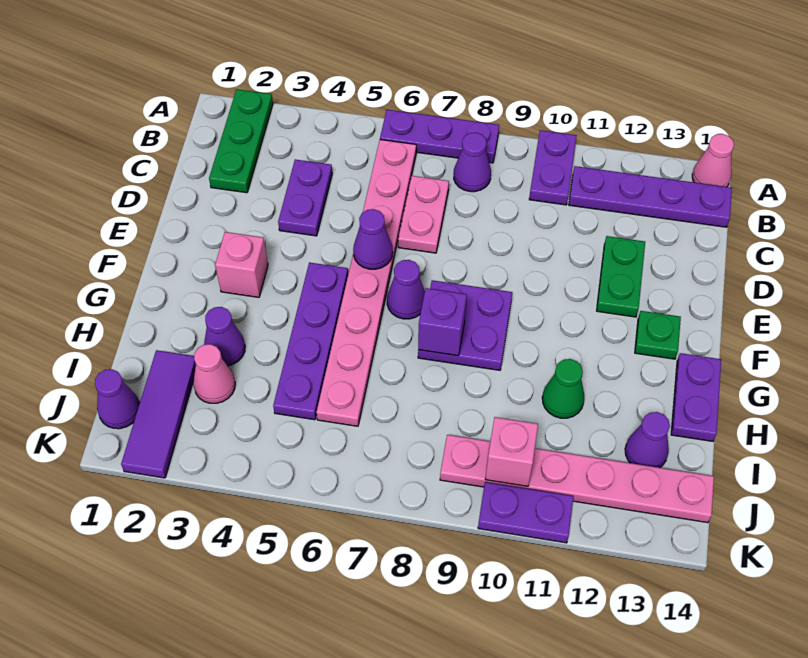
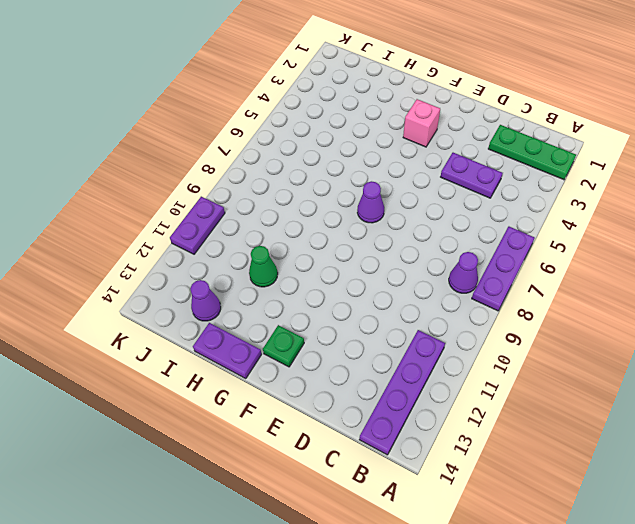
none -> purple 1x2 plate [529,130,577,205]
none -> pink 1x1 cone [692,134,734,187]
none -> pink 1x8 plate [316,140,416,426]

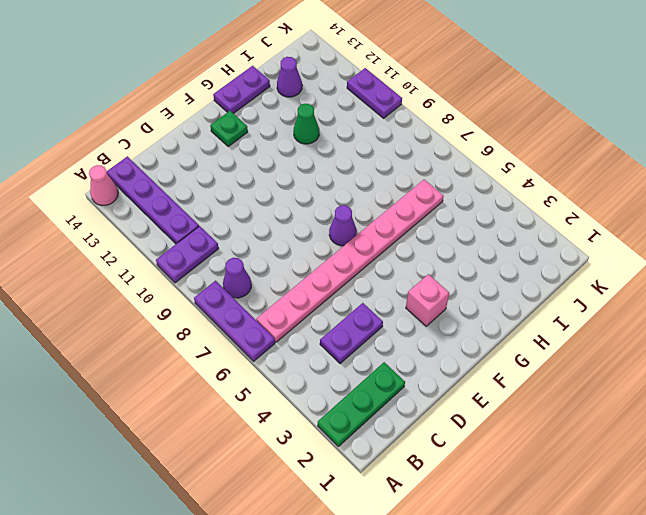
none -> pink 1x2 plate [398,176,449,253]
none -> green 1x2 plate [597,236,645,317]
none -> purple 1x4 plate [273,262,348,420]

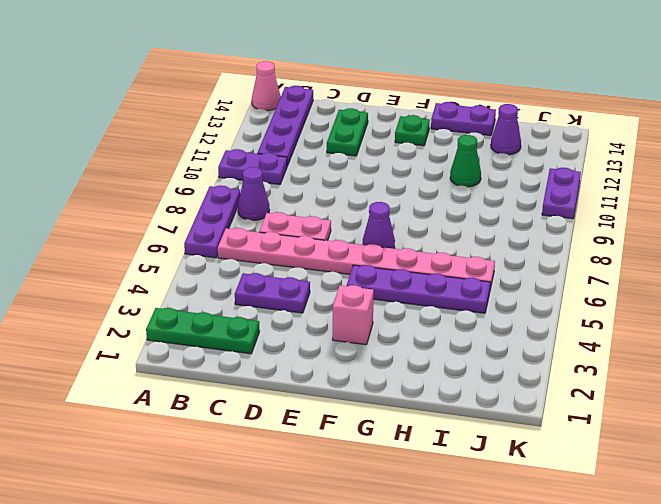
green 1x2 plate [327,108,368,156] -> green 1x2 plate turned to [597,236,645,317]
none -> purple 2x2 plate [418,280,512,370]
none -> purple 1x1 cone [204,307,245,366]
none -> purple 1x3 tile [121,350,196,478]

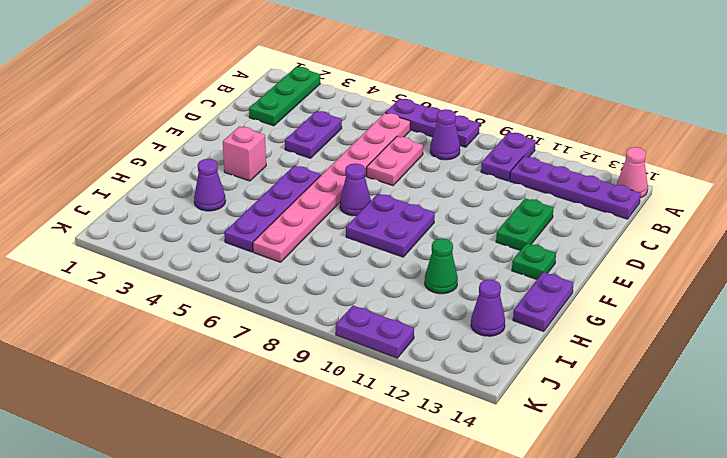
none -> purple 1x3 tile [121,350,196,478]
none -> pink 1x1 cone [193,344,235,403]
none -> purple 1x1 cone [95,369,140,429]

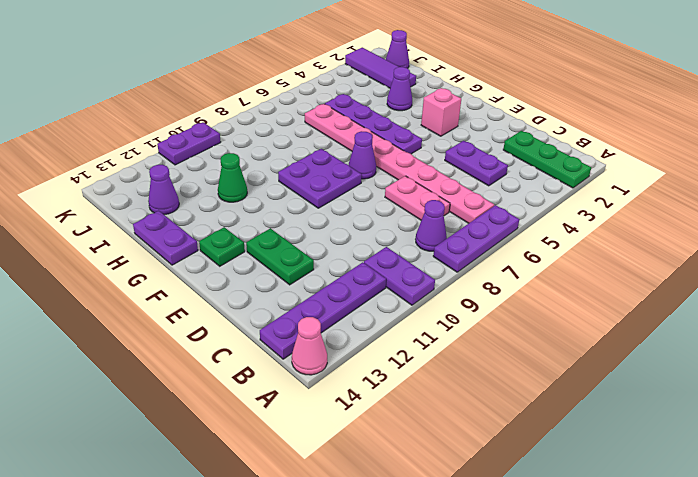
none -> pink 1x1 cone [193,344,235,403]
none -> pink 1x6 plate [440,435,714,523]
none -> purple 1x1 cone [353,209,393,269]

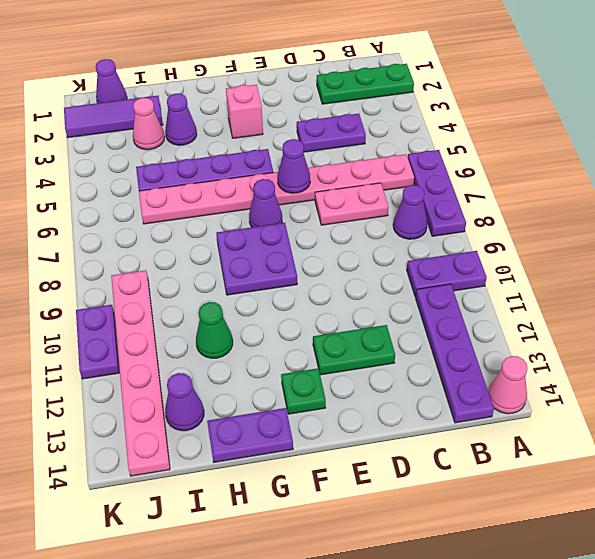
none -> purple 1x1 brick [418,288,467,356]
none -> pink 1x1 brick [485,417,538,486]

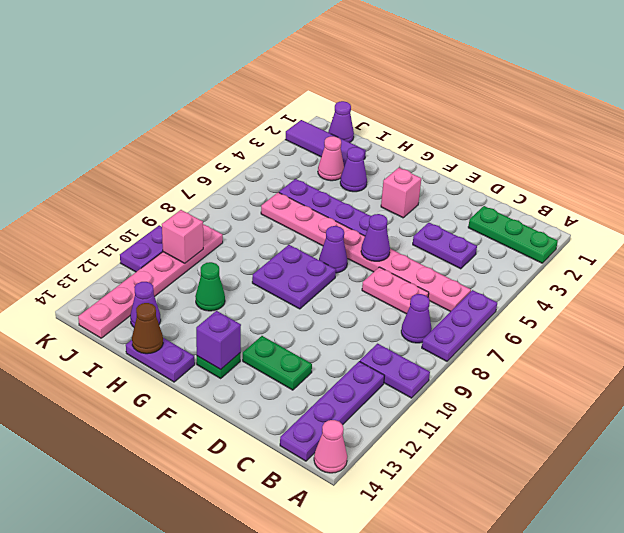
purple 1x1 brick [196,311,241,369] -> purple 1x1 brick moved to [418,288,467,356]
brown 1x1 cone [132,303,163,354] -> none

